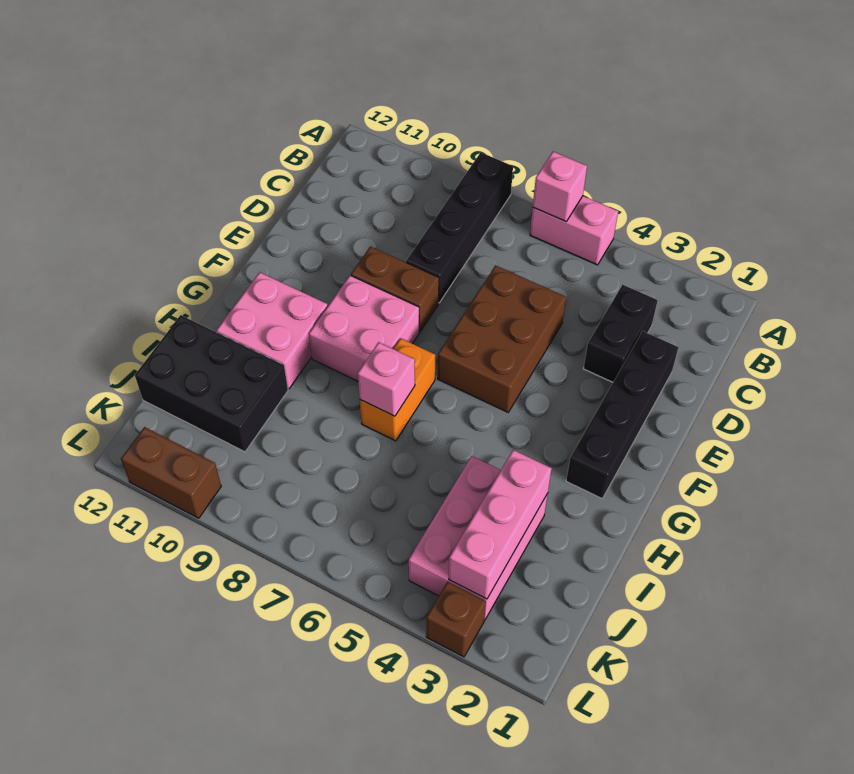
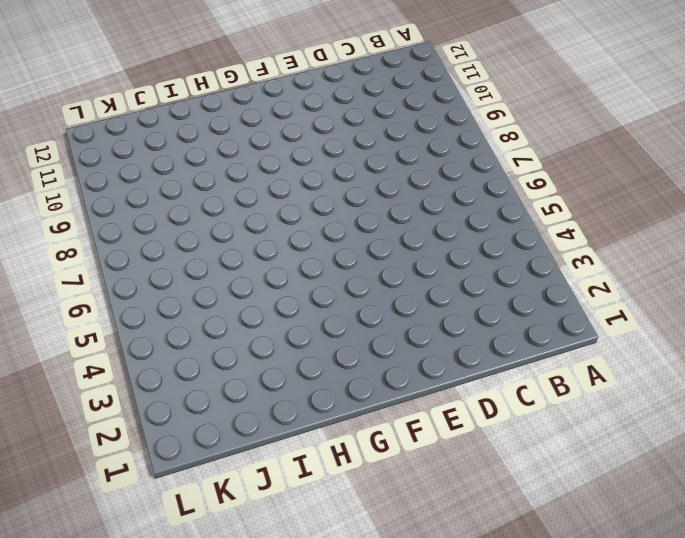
none -> pink 1x2 brick [530,196,618,265]
none -> black 1x4 brick [406,152,513,303]
none -> black 1x2 brick [583,285,658,382]

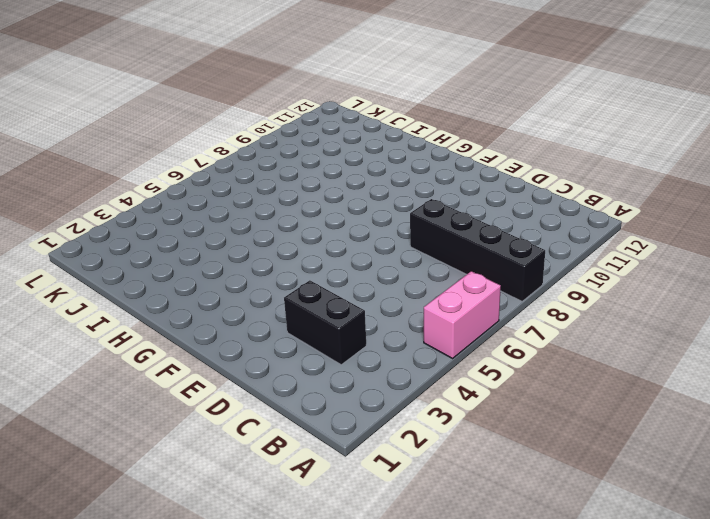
none -> black 1x4 brick [566,331,679,499]
none -> brown 2x3 brick [438,265,566,412]
none -> brown 1x2 brick [351,246,439,332]

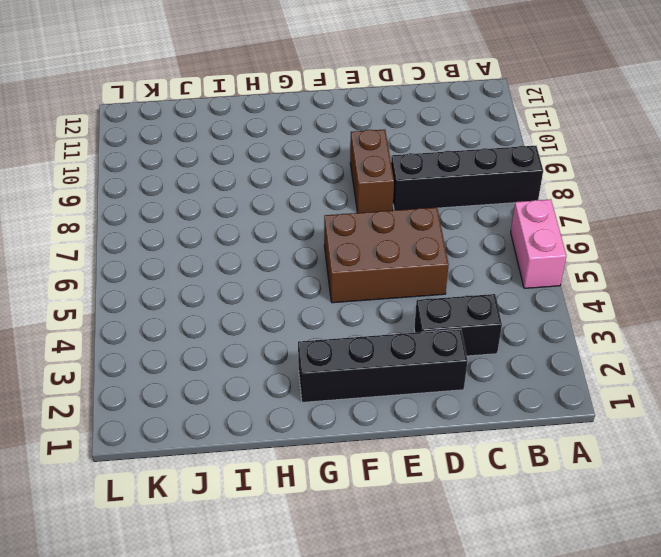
none -> pink 2x2 brick [309,275,419,381]
none -> orange 1x2 brick [360,338,435,441]
none -> pink 2x2 brick [216,272,328,389]

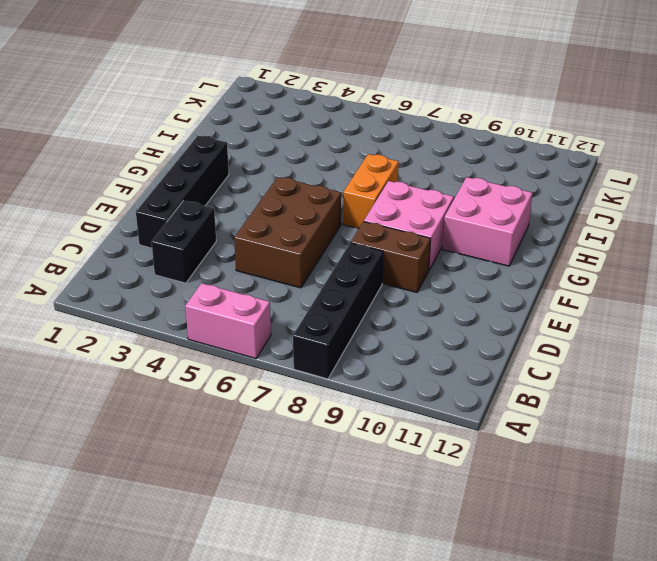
none -> pink 2x3 brick [409,456,548,620]
none -> black 2x3 brick [135,315,288,452]
none -> brown 1x1 brick [426,582,486,657]

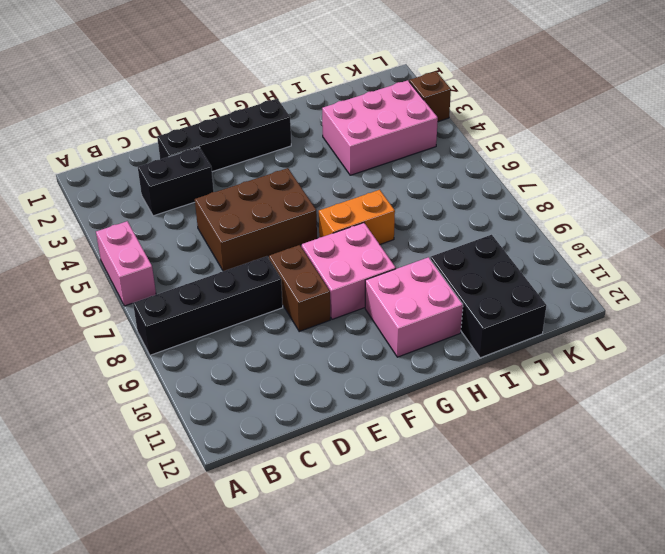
none -> brown 1x2 brick [121,427,221,518]
none -> pink 1x1 brick [533,152,587,221]
none -> pink 1x1 brick [358,342,415,416]

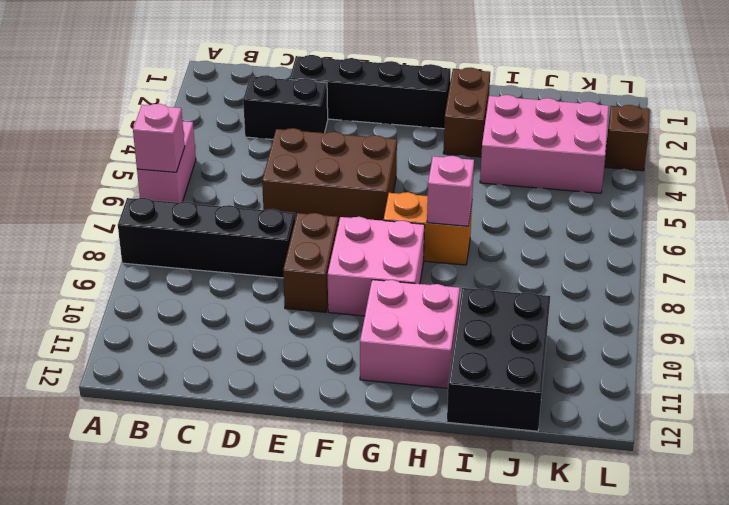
brown 1x2 brick [443,68,490,157] -> brown 1x2 brick moved to [121,427,221,518]
none -> pink 1x3 brick [449,450,552,599]

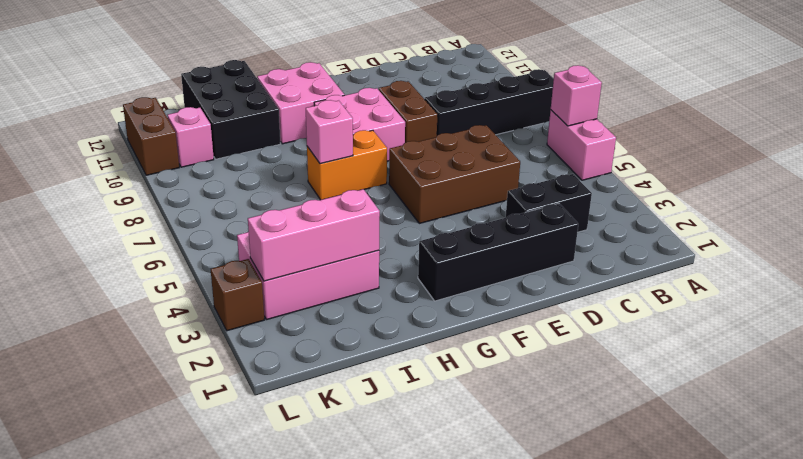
pink 1x1 brick [167,107,214,167] -> none

